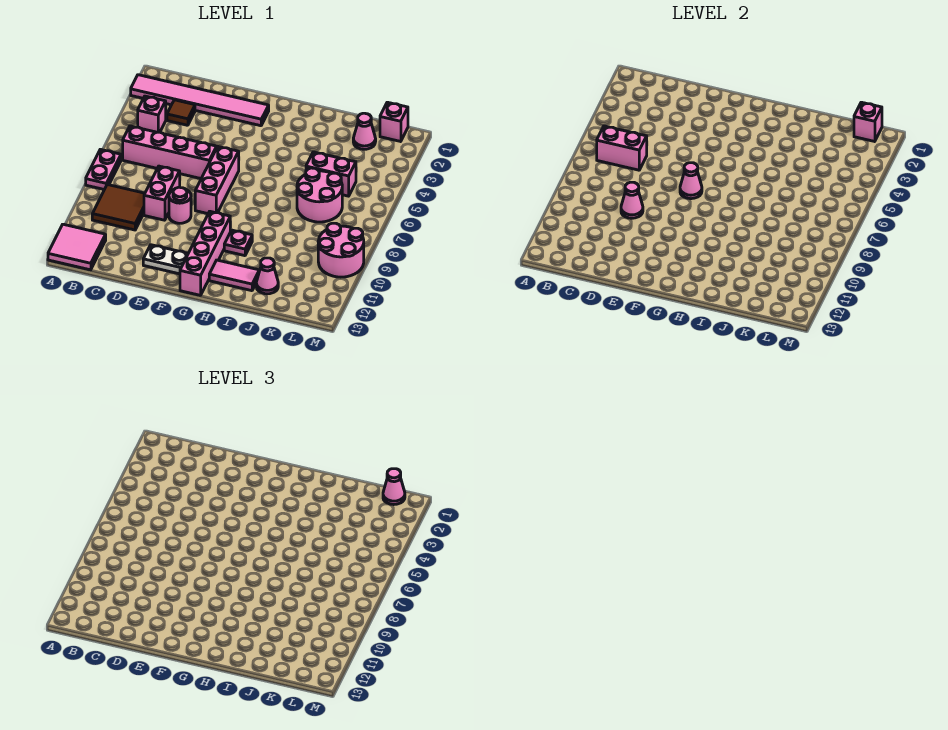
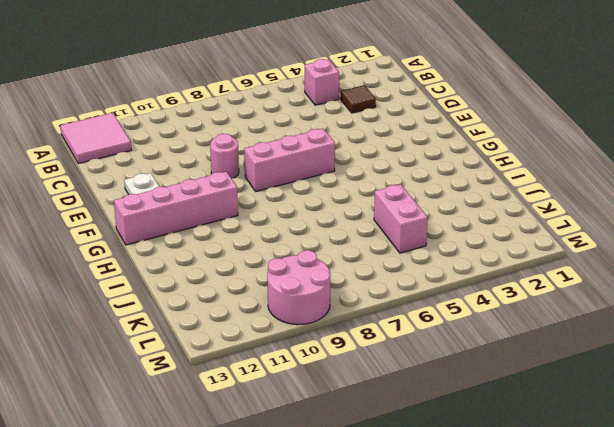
none -> pink 1x6 tile [131,75,269,126]
none -> pink 1x2 plate [86,149,121,190]
none -> pink 1x4 brick [123,126,217,179]

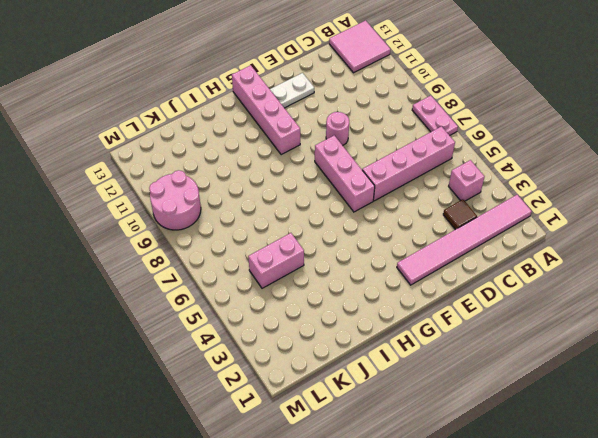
none -> brown 2x2 tile [92,185,145,230]
none -> pink 1x2 brick [144,166,180,220]
none -> pink 1x1 plate [224,230,252,256]

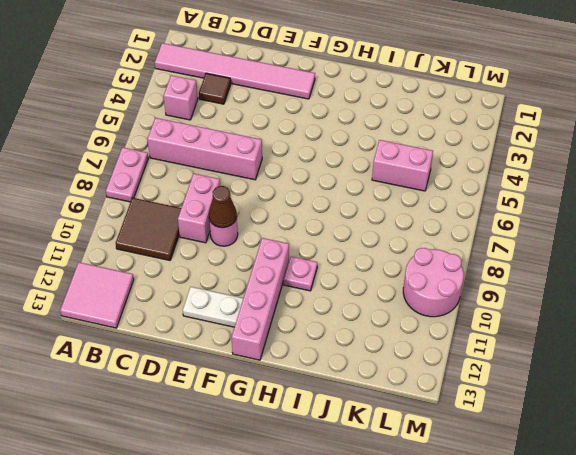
brown 1x1 cone [209,186,237,228] -> none
none -> pink 1x3 brick [195,147,239,214]
none -> pink 1x2 tile [209,260,259,291]
none -> pink 2x2 round brick [297,168,342,222]

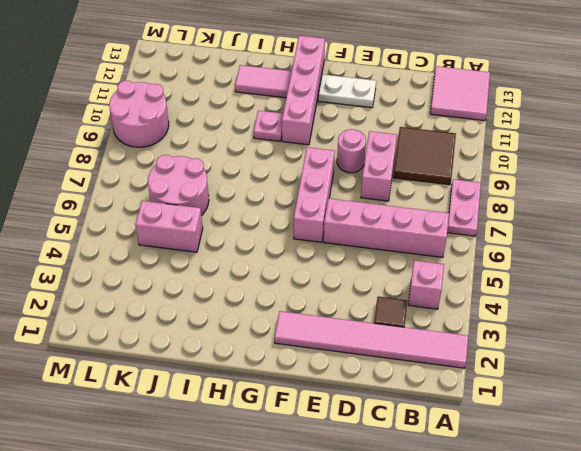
none -> pink 1x1 cone [256,258,278,294]
none -> pink 1x1 cone [353,113,376,149]
none -> pink 1x1 brick [380,102,408,142]

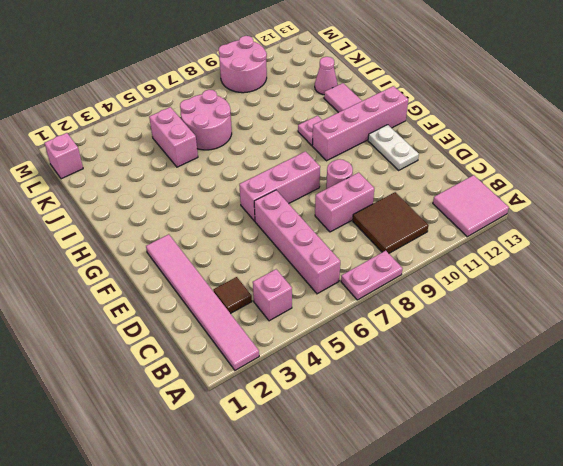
none -> pink 1x1 cone [353,113,376,149]
none -> pink 1x2 brick [597,126,647,170]
none -> pink 1x1 cone [621,182,643,218]

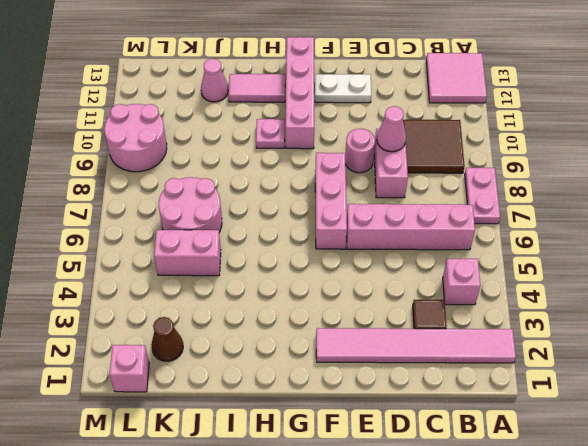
brown 1x1 cone [151,317,183,361] -> pink 1x1 cone [353,113,376,149]
none -> pink 1x2 brick [597,126,647,170]
none -> pink 1x1 cone [680,163,702,199]
none -> pink 1x1 brick [854,102,882,142]

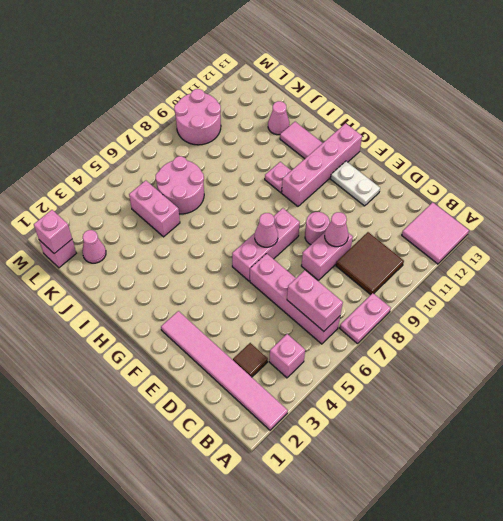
none -> pink 1x1 cone [383,469,405,505]

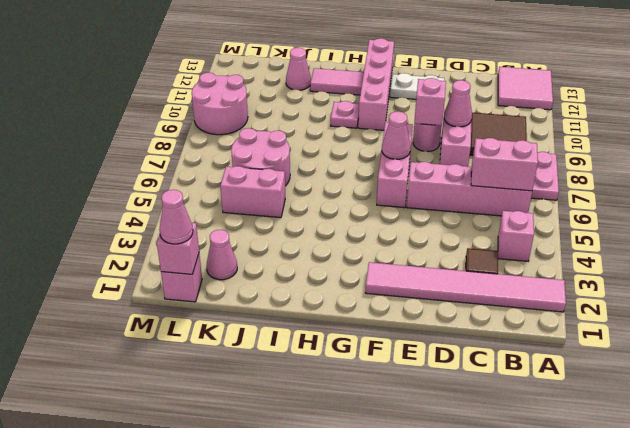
pink 1x1 brick [414,78,446,126] -> none

